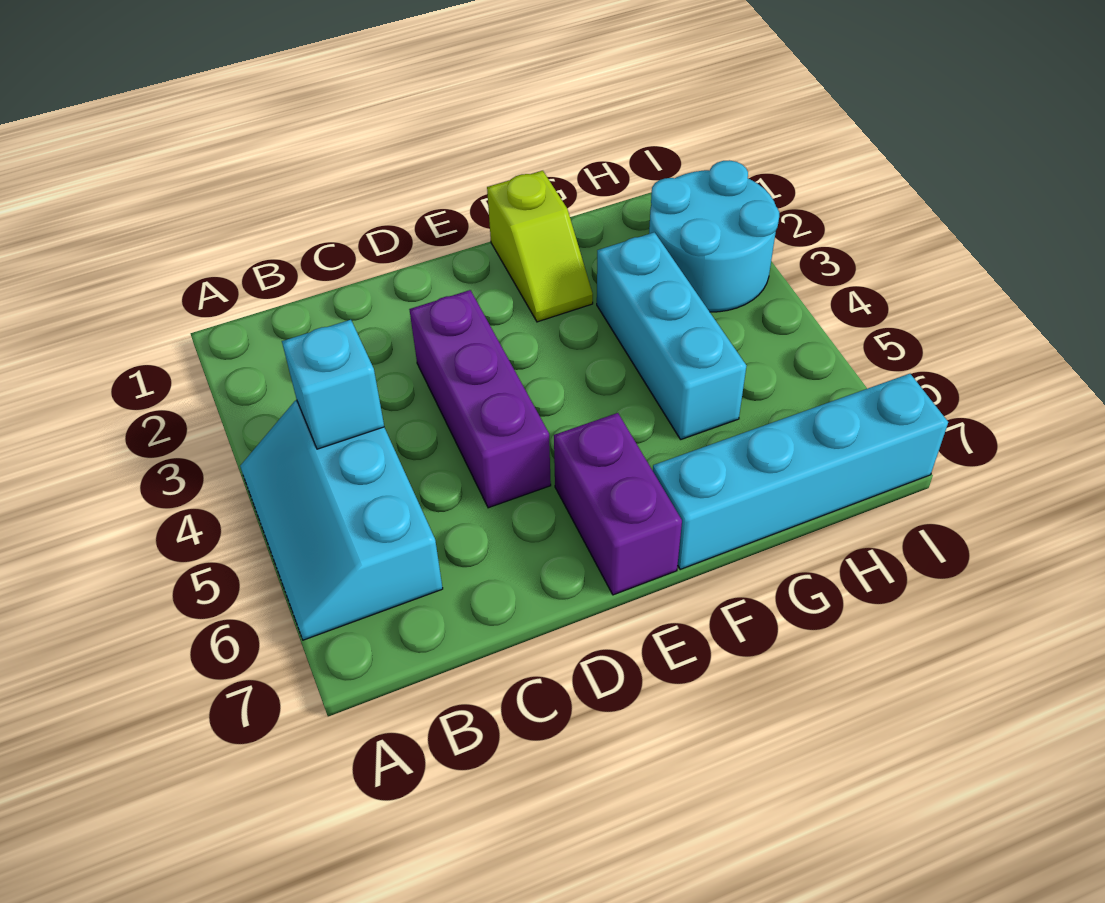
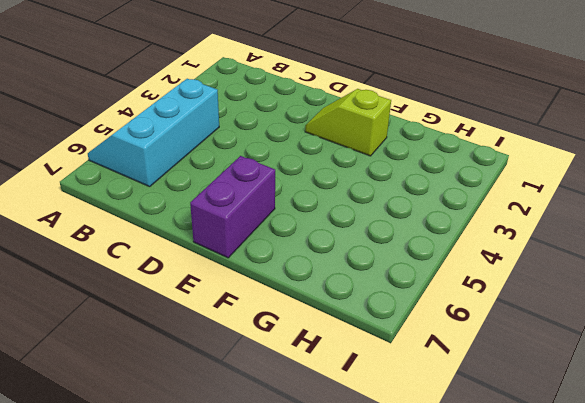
lime 1x2 slope [305,89,391,156] -> lime 1x2 slope turned to [487,171,593,322]
none -> purple 1x3 brick [409,290,551,508]
none -> cyan 1x4 brick [653,374,948,570]

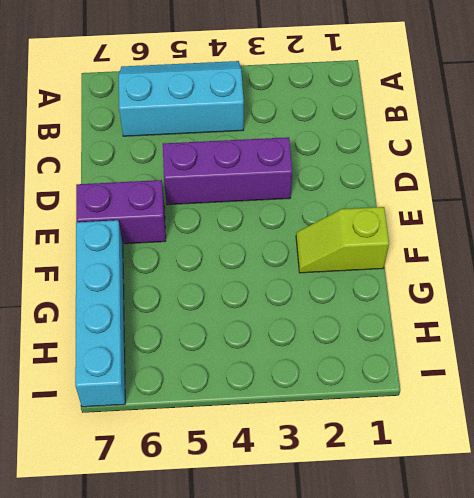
none -> cyan 1x3 brick [597,232,746,439]
none -> cyan 2x2 round brick [649,160,779,312]

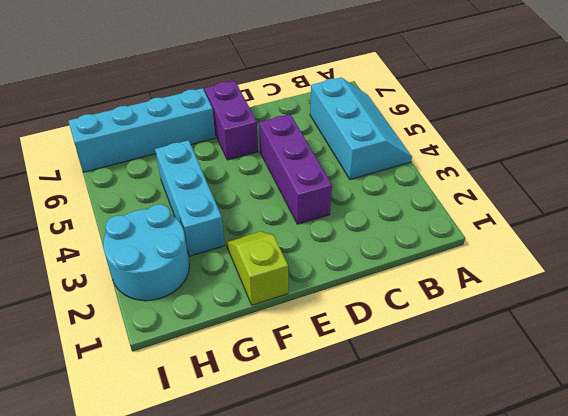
none -> cyan 1x1 brick [282,320,384,449]

